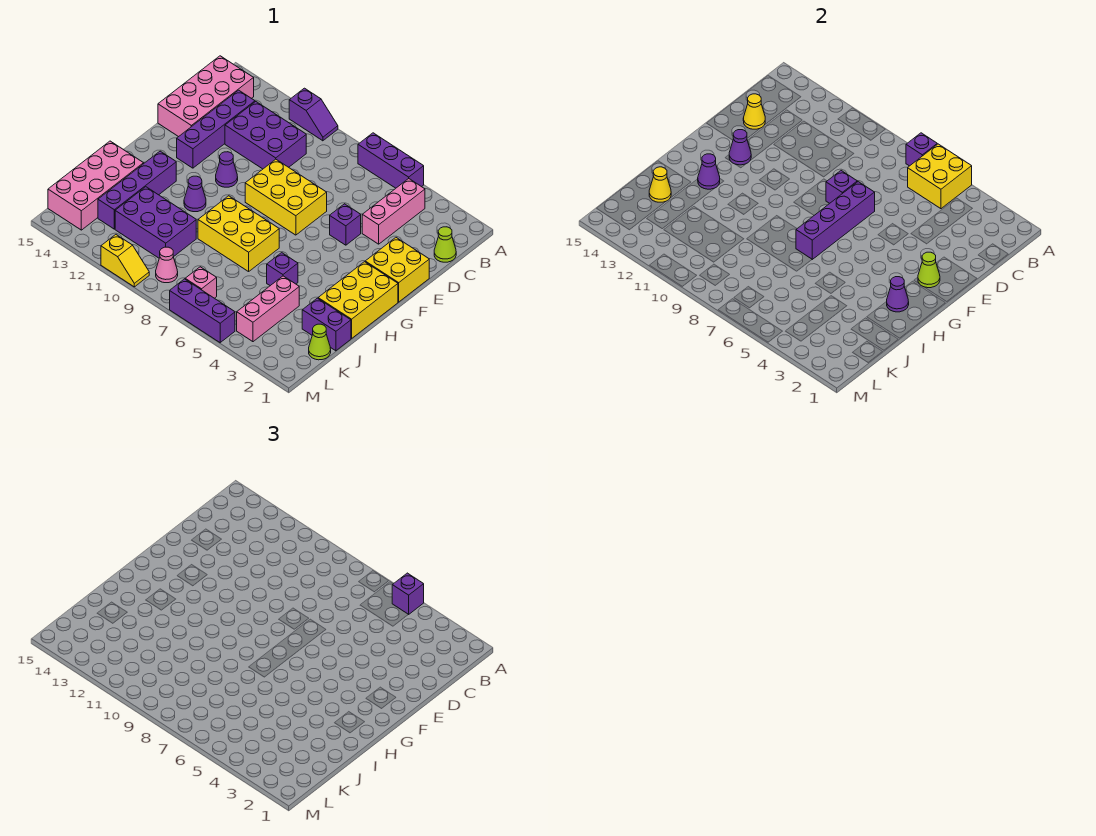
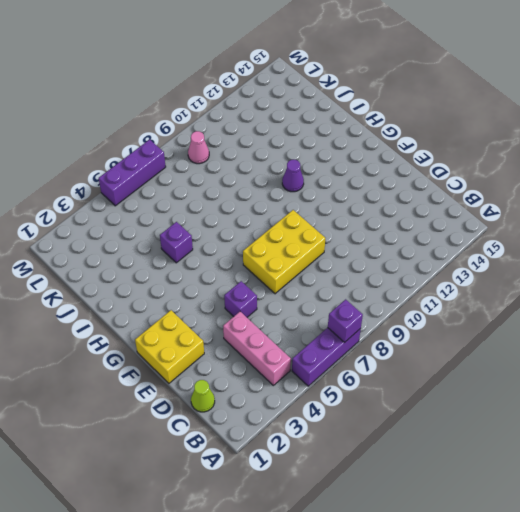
none -> purple 1x2 slope [289,88,338,141]
none -> pink 2x4 brick [158,56,254,137]
none -> purple 2x3 brick [225,102,306,169]
none -> purple 1x4 brick [177,90,255,168]

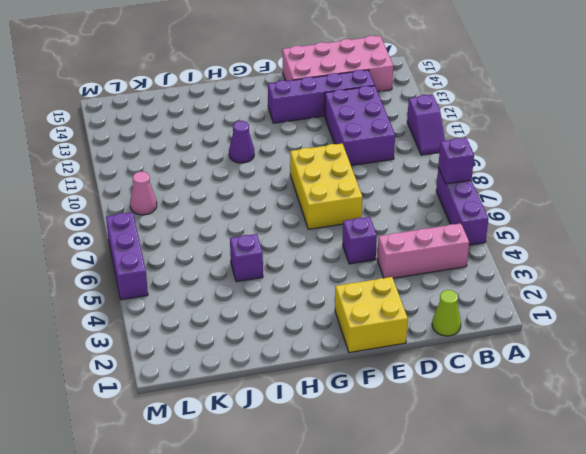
none -> purple 1x1 cone [216,152,238,187]
none -> yellow 2x3 brick [318,262,398,338]
none -> yellow 2x3 brick [198,196,279,272]
none -> purple 1x4 brick [98,151,176,229]

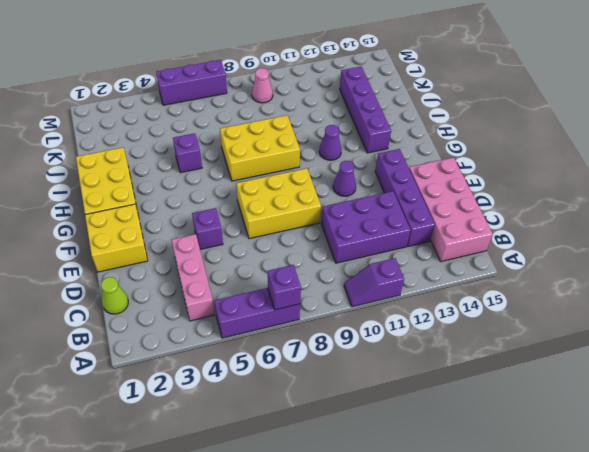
none -> pink 2x4 brick [48,141,144,230]
none -> purple 1x2 brick [302,298,351,351]
none -> pink 1x3 brick [237,276,299,342]
none -> purple 2x3 brick [115,187,196,258]

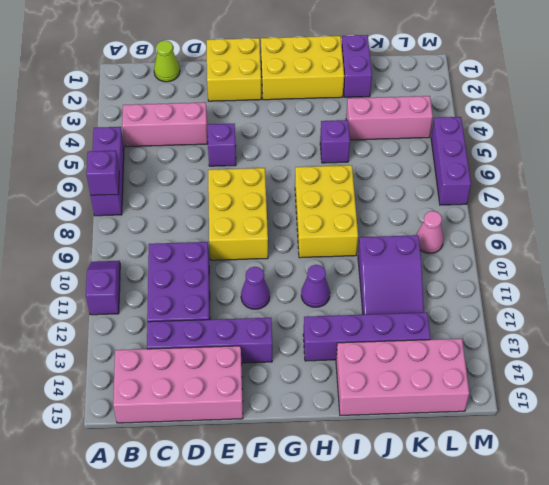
purple 2x3 slope [358,235,424,315] -> purple 2x3 brick [115,187,196,258]
none -> lime 1x1 cone [309,324,331,360]
none -> pink 1x1 brick [185,267,217,298]
none -> yellow 1x2 slope [101,235,149,287]
none -> yellow 2x2 brick [908,144,972,209]

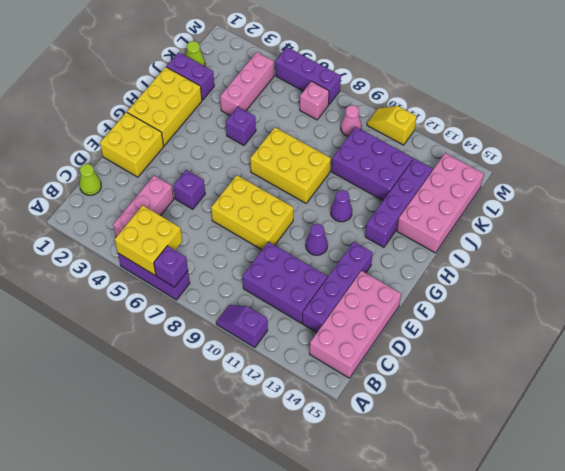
none -> yellow 1x1 cone [743,94,765,129]
none -> purple 1x4 brick [796,182,875,259]
none -> purple 1x1 brick [826,171,857,203]
none -> lime 1x1 cone [918,252,940,288]

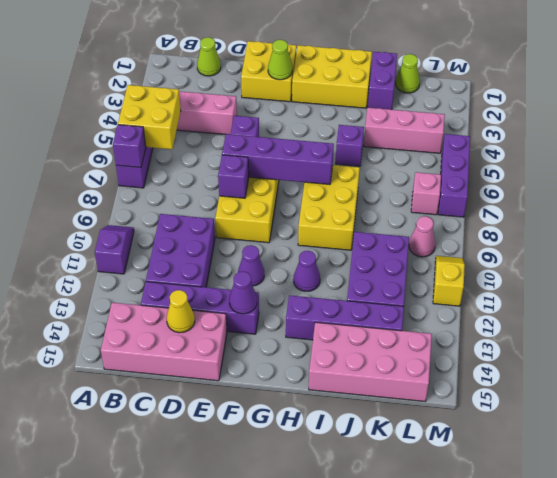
none -> purple 1x1 cone [887,277,909,312]
none -> purple 1x1 cone [698,154,720,189]
none -> yellow 1x1 cone [649,167,671,202]
none -> purple 1x1 brick [392,573,424,615]

